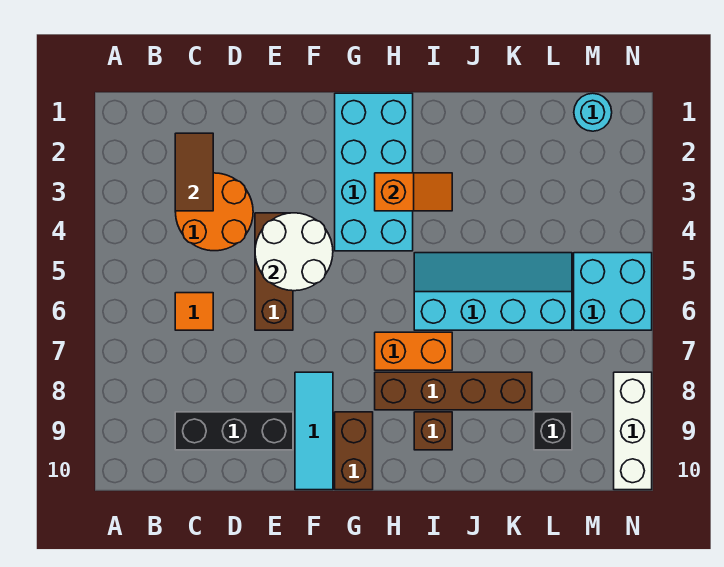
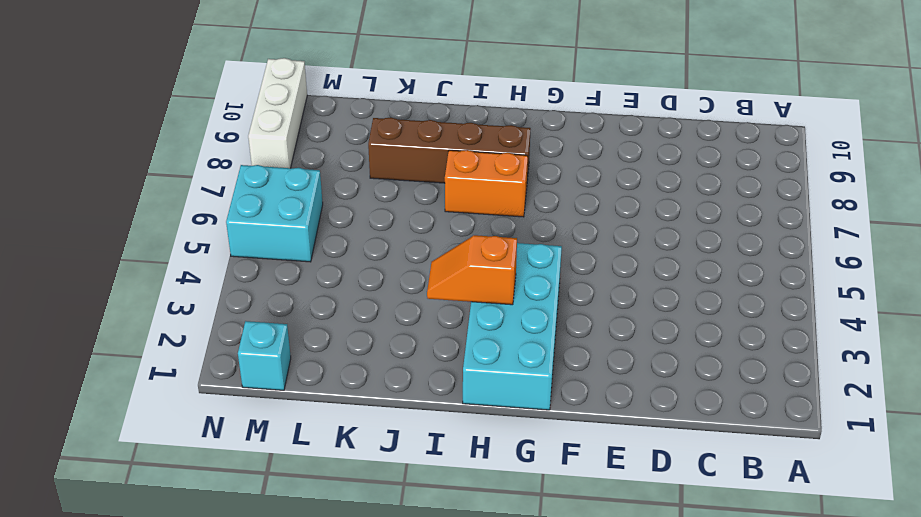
cyan 1x1 brick [238,321,291,390] -> cyan 1x1 round brick [574,93,612,131]
none -> orange 2x2 round brick [176,173,253,251]
none -> orange 1x1 tile [175,293,213,330]
none -> black 1x3 brick [175,412,293,450]

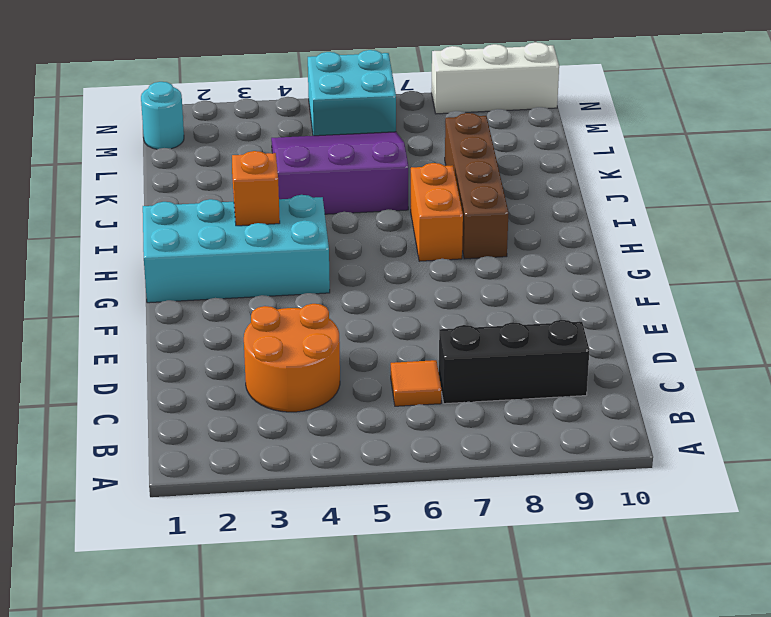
black 1x3 brick [439,320,589,404] -> black 1x3 brick turned to [175,412,293,450]
purple 3x3 slope [271,132,408,214] -> cyan 2x4 slope [414,253,572,330]
none -> brown 1x3 brick [255,213,293,330]
none -> cyan 1x3 tile [295,372,333,490]
none -> brown 1x2 brick [335,412,373,490]

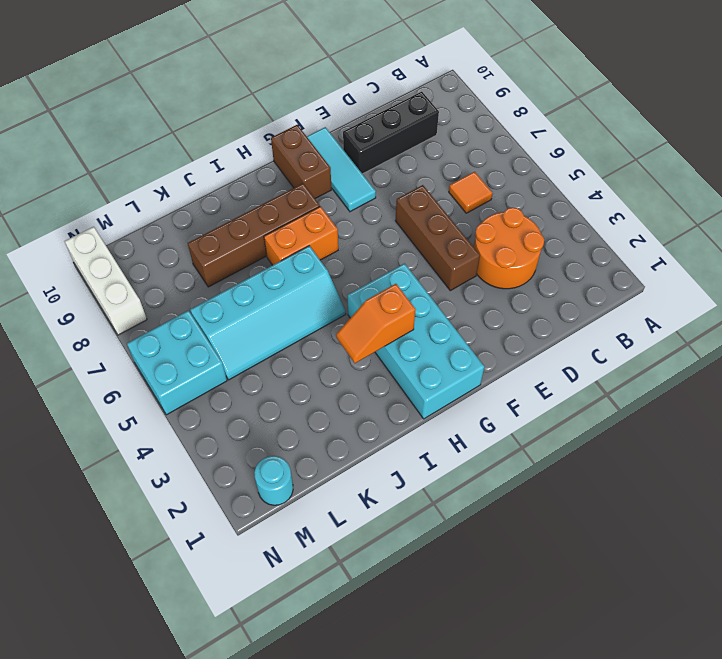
none -> brown 1x1 brick [414,412,452,450]
none -> black 1x1 brick [534,412,572,450]
none -> brown 1x2 tile [175,133,213,211]

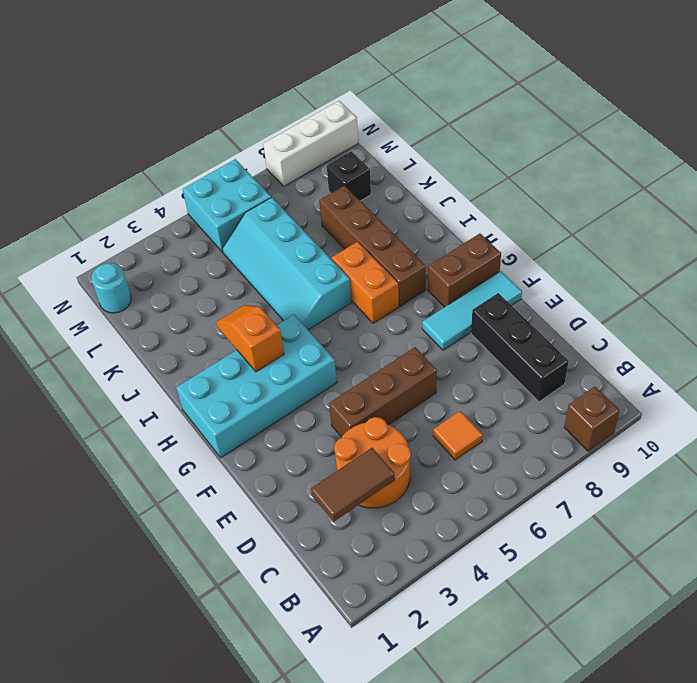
brown 1x1 brick [564,387,620,451] -> brown 1x1 brick moved to [414,412,452,450]
none -> white 2x2 round brick [255,213,333,291]

